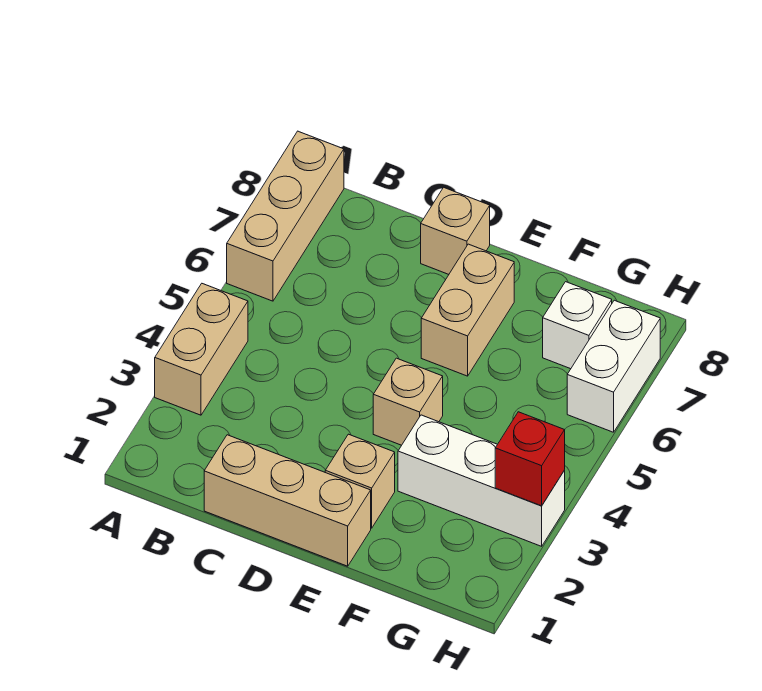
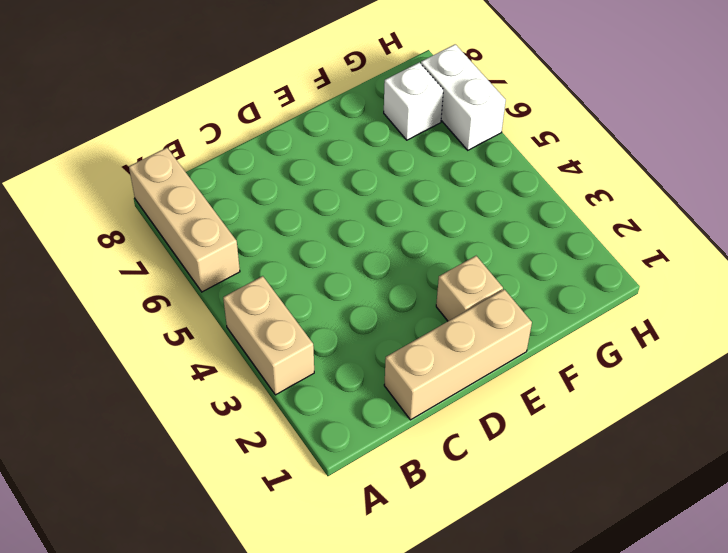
none -> tan 1x1 brick [421,187,490,274]
none -> tan 1x1 brick [373,358,443,445]

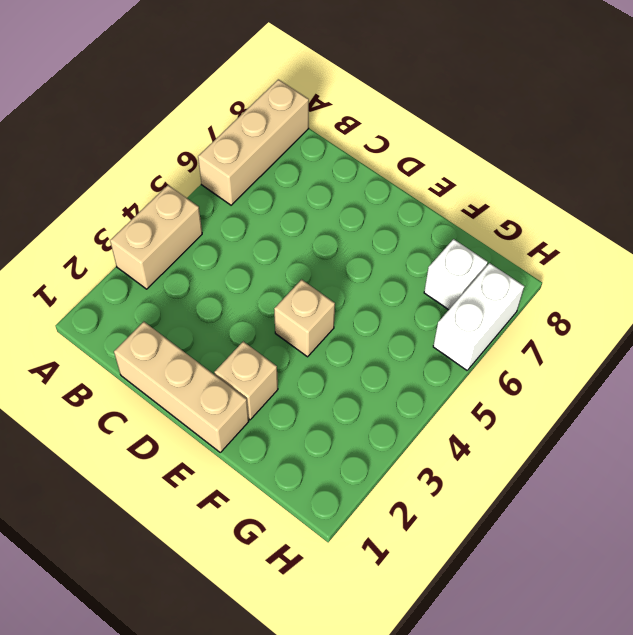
none -> tan 1x1 brick [421,187,490,274]
none -> tan 1x2 brick [421,244,514,376]

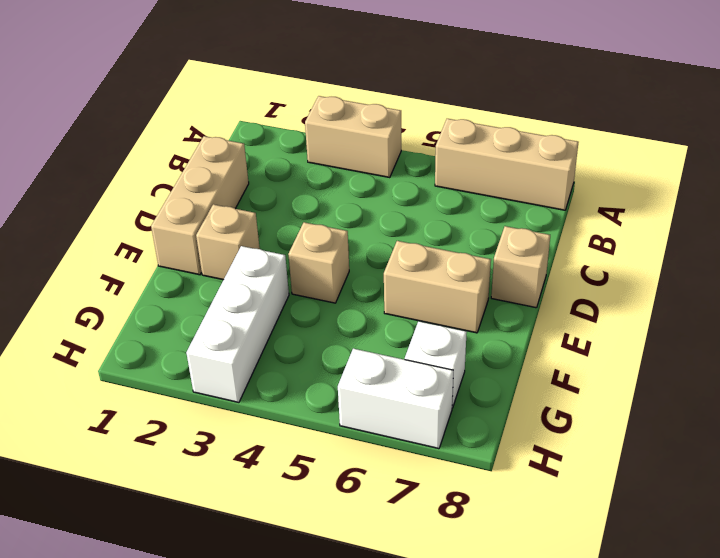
none -> red 1x1 brick [495,412,565,506]

